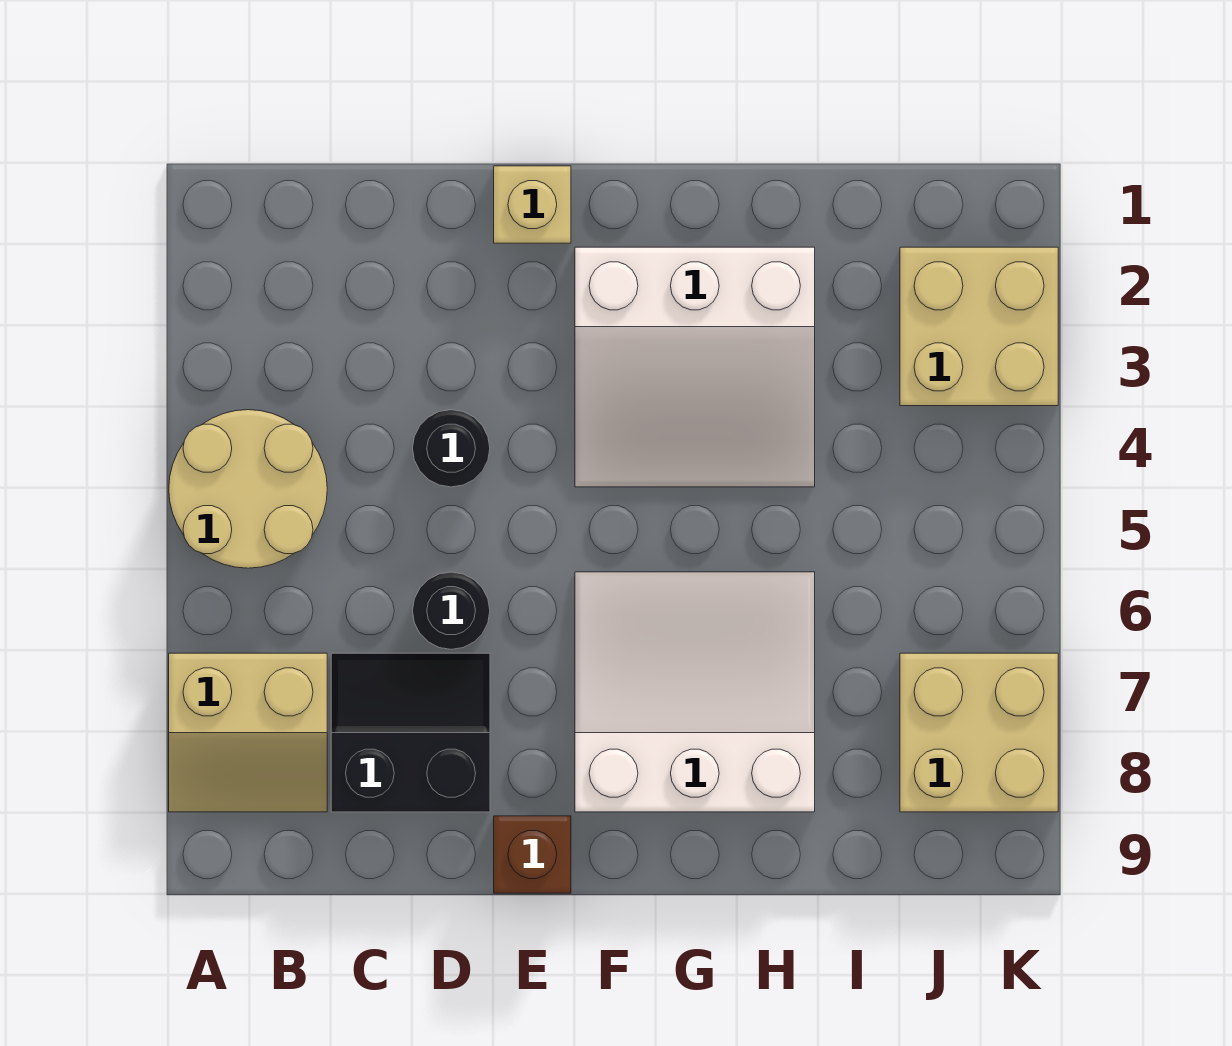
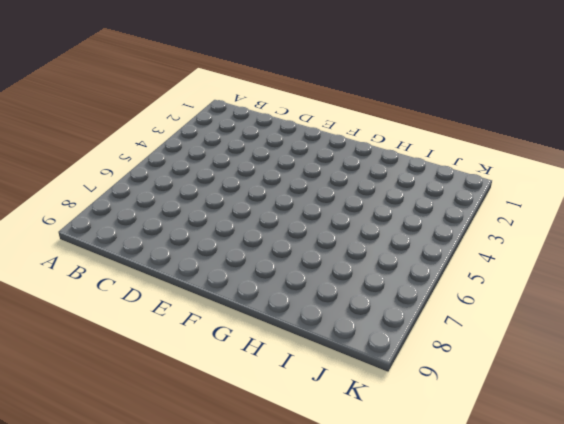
none -> tan 2x2 round brick [169,410,327,568]
none -> tan 2x2 slope [169,653,327,812]

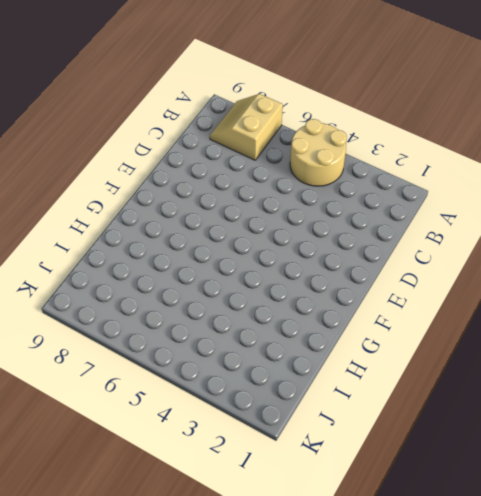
none -> black 2x2 slope [331,653,490,812]
none -> black 1x1 round brick [413,410,490,487]

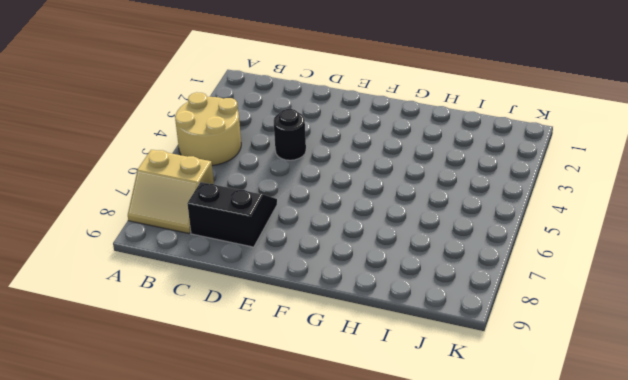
none -> black 1x1 round brick [413,572,490,649]
none -> tan 1x1 brick [494,166,571,243]

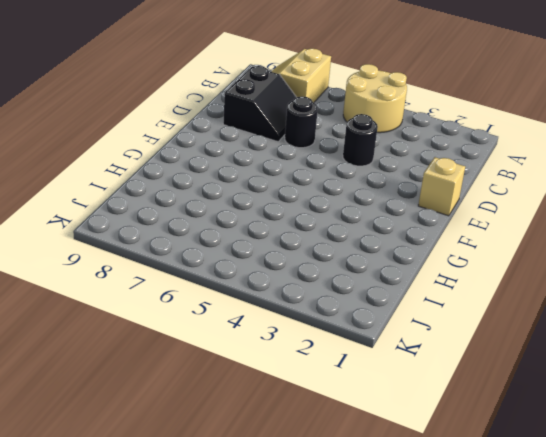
none -> brown 1x1 brick [494,816,571,893]
none -> white 3x3 slope [575,247,815,487]

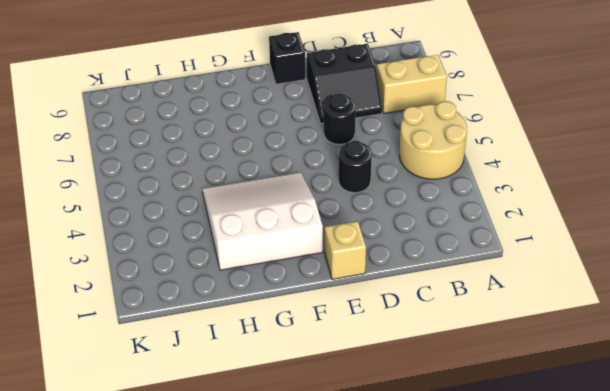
black 1x1 brick [269,32,305,84] -> brown 1x1 brick [494,816,571,893]
none -> white 3x3 slope [575,572,815,812]
none -> tan 2x2 brick [900,247,1058,406]

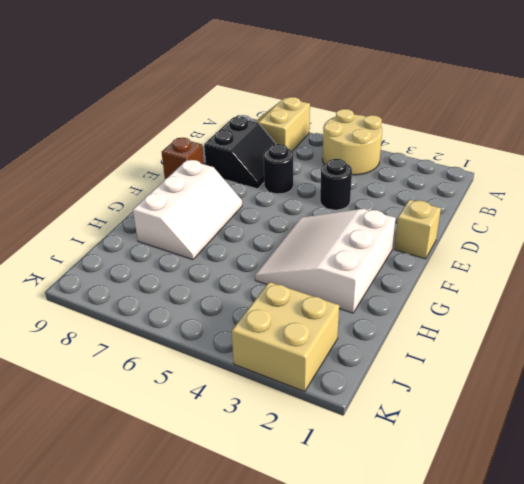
white 2x3 slope [133,160,242,260] -> white 3x3 slope [575,572,815,812]
none -> tan 2x2 brick [900,653,1058,812]

